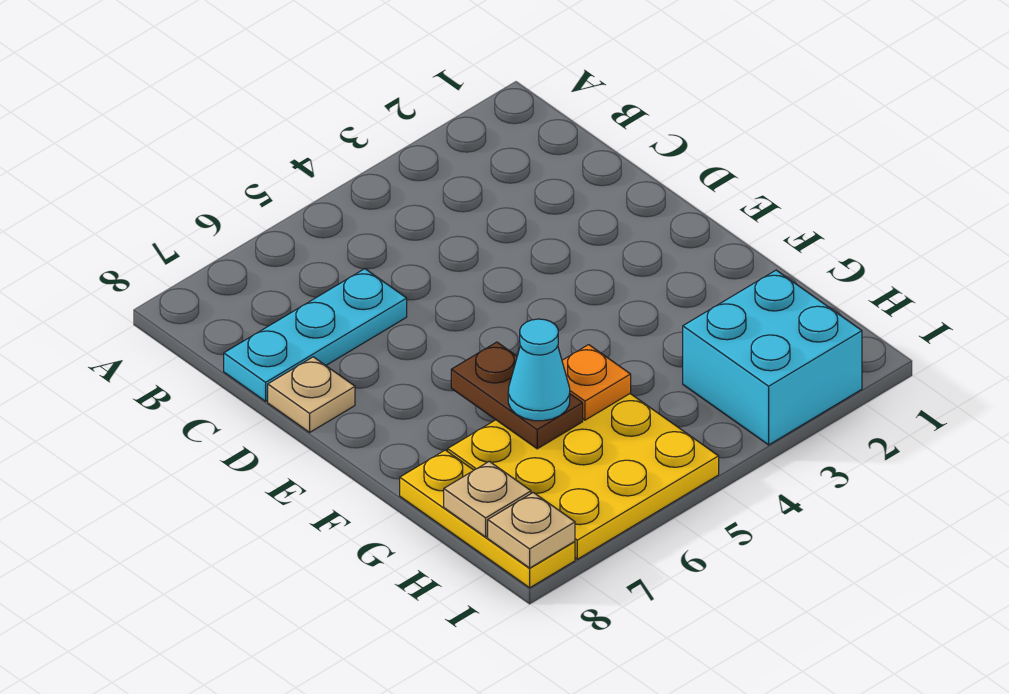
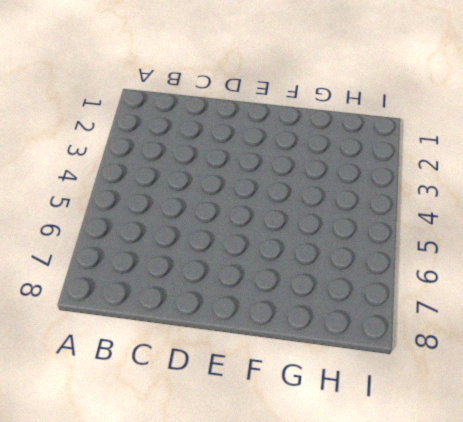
none -> cyan 1x3 plate [224,269,407,401]
none -> tan 1x1 plate [268,357,355,432]

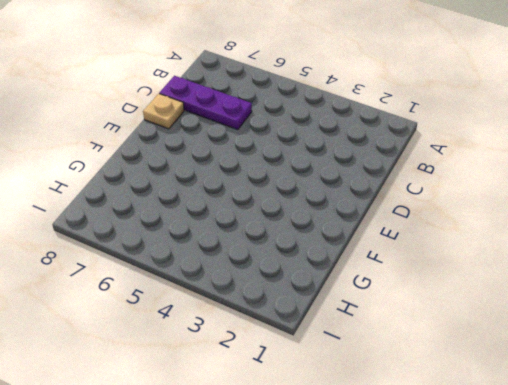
purple 1x3 plate [159,76,252,130] -> cyan 1x3 plate [224,269,407,401]
none -> yellow 3x3 plate [448,394,719,559]
none -> yellow 1x3 plate [400,450,575,588]

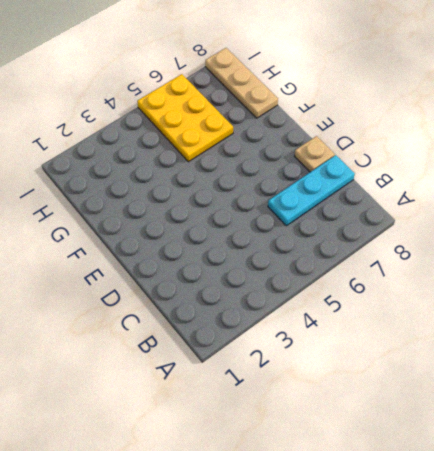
yellow 2x3 plate [137,74,233,162] -> yellow 3x3 plate [448,394,719,559]
tan 1x3 plate [205,48,278,118] -> yellow 1x3 plate [400,450,575,588]
none -> cyan 2x2 brick [683,270,862,445]
none -> brown 1x2 plate [451,342,583,449]

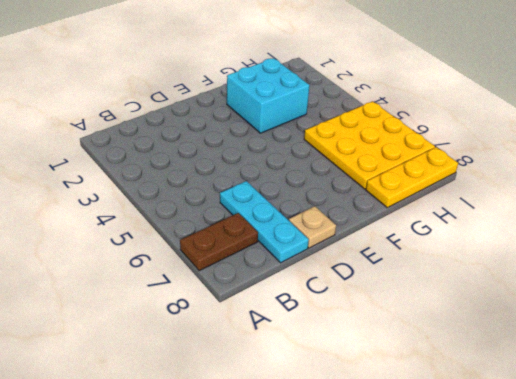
brown 1x2 plate [180,213,258,271] -> brown 1x2 plate moved to [451,342,583,449]
cyan 2x2 brick [227,58,310,133] -> cyan 2x2 brick moved to [683,270,862,445]
none -> orange 1x1 plate [562,345,631,420]
none -> tan 1x1 plate [444,461,531,537]

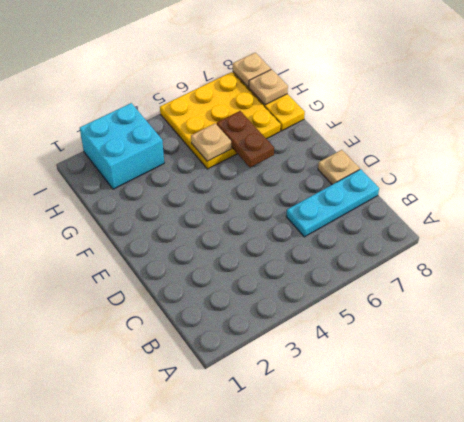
tan 1x1 plate [191,123,231,161] -> orange 1x1 plate [562,345,631,420]
none -> cyan 1x1 cone [508,319,570,421]

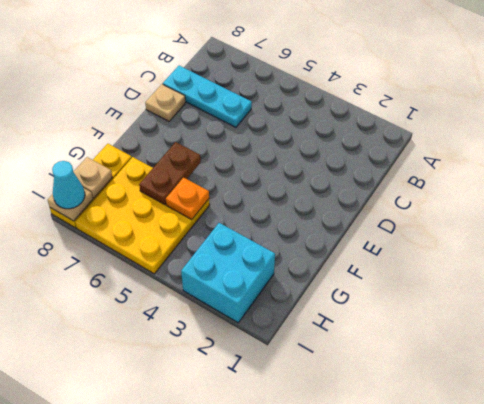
cyan 1x1 cone [52,161,85,209] -> cyan 1x1 cone moved to [508,319,570,421]

